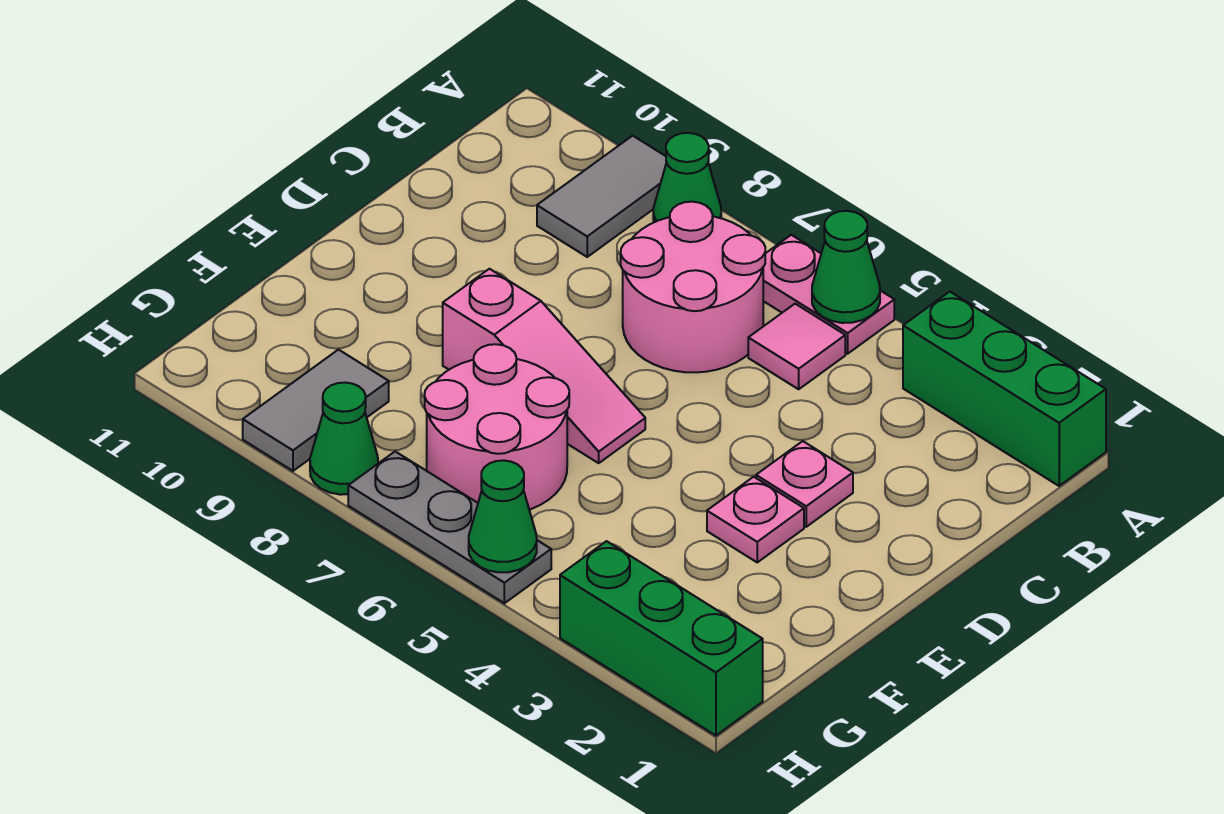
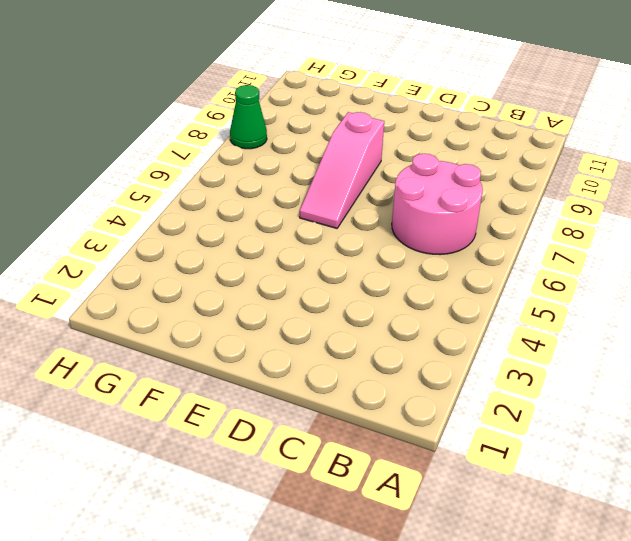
none -> green 1x3 brick [903,292,1106,486]
none -> pink 1x2 plate [763,235,894,354]
none -> green 1x1 cone [653,133,721,223]

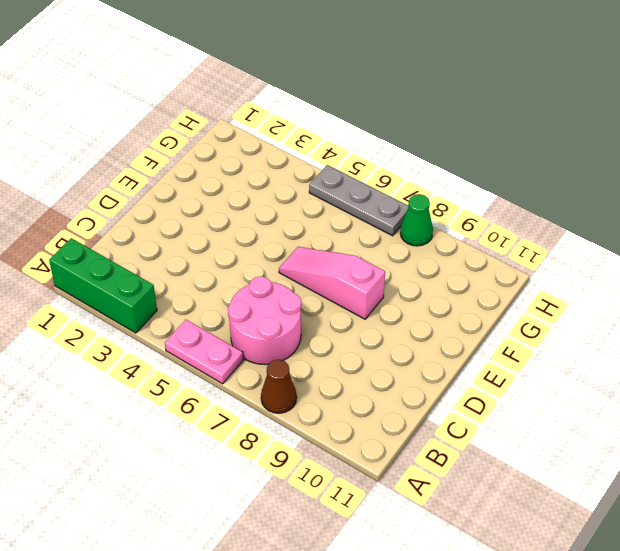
brown 1x1 cone [261,360,297,413] -> green 1x1 cone [653,133,721,223]
none -> grey 1x2 tile [537,136,666,257]
none -> pink 1x1 tile [748,304,845,389]
none -> pink 1x1 plate [756,441,853,527]

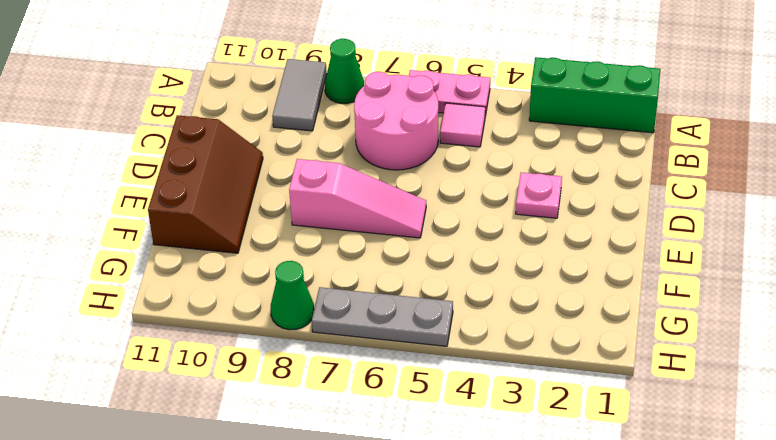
brown 2x3 slope [148,115,263,253] -> none
none -> pink 1x1 plate [707,477,804,562]
none -> pink 2x2 round brick [425,344,569,510]
none -> grey 1x2 tile [243,350,389,471]

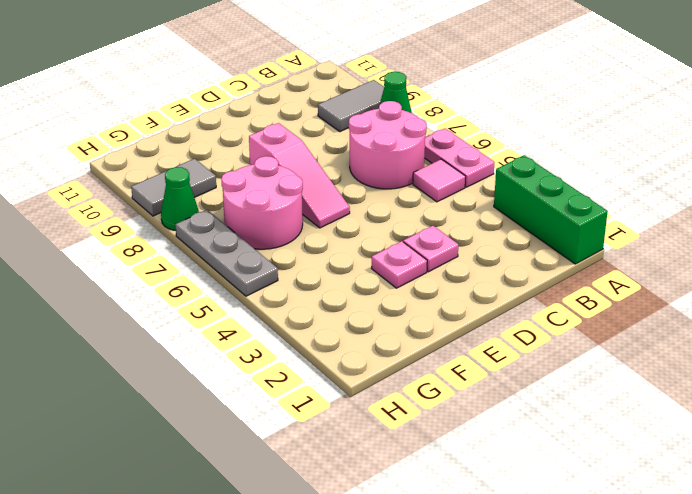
none -> green 1x3 brick [560,541,763,736]
none -> green 1x1 cone [812,211,880,323]
none -> green 1x1 cone [469,460,537,572]

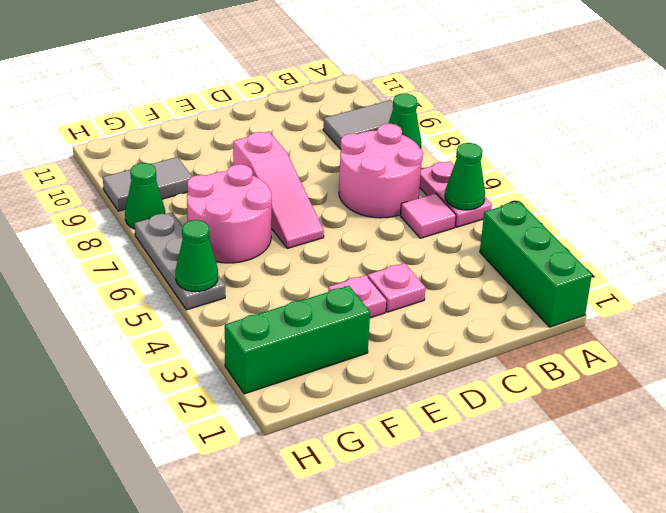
green 1x3 brick [225,286,370,394] -> green 1x3 brick turned to [560,541,763,736]

